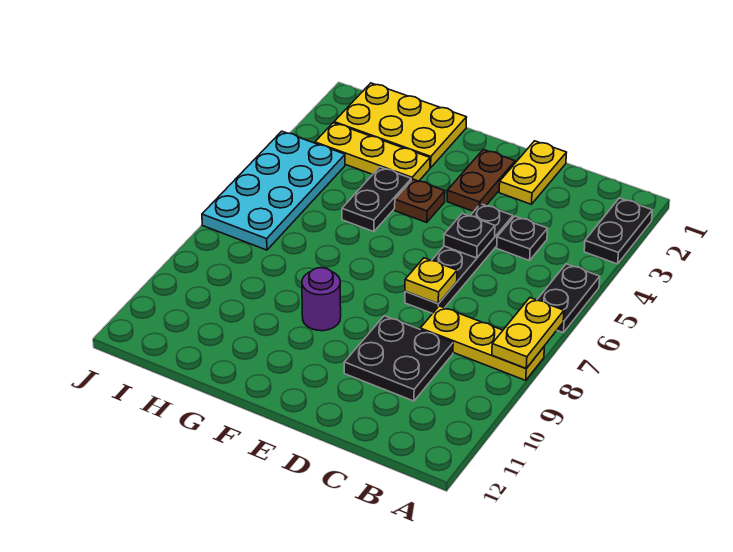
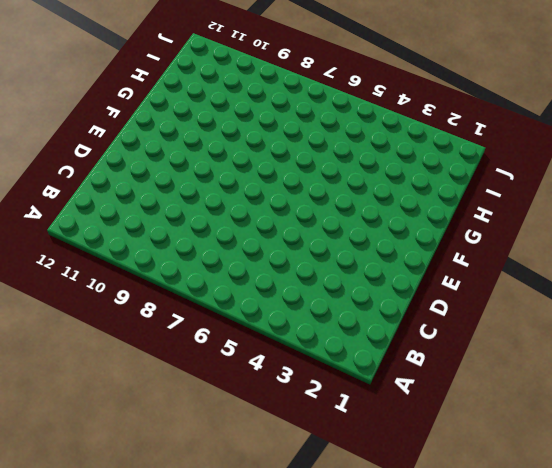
none -> black 1x2 plate [584,198,652,264]
none -> black 1x2 plate [537,264,600,333]
none -> yellow 1x3 plate [420,306,544,380]

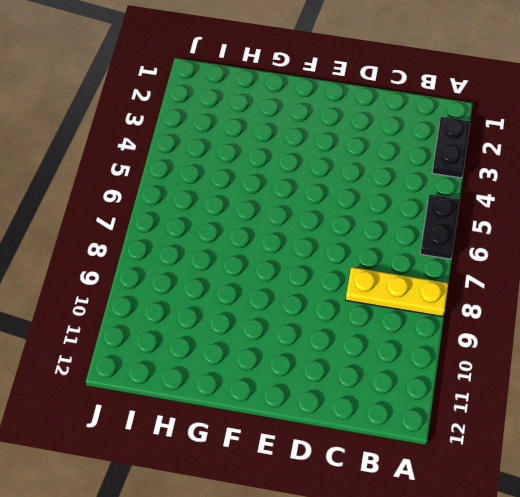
none -> black 1x1 plate [497,216,548,261]
none -> black 2x2 plate [344,316,453,401]
none -> yellow 1x2 plate [499,141,567,204]

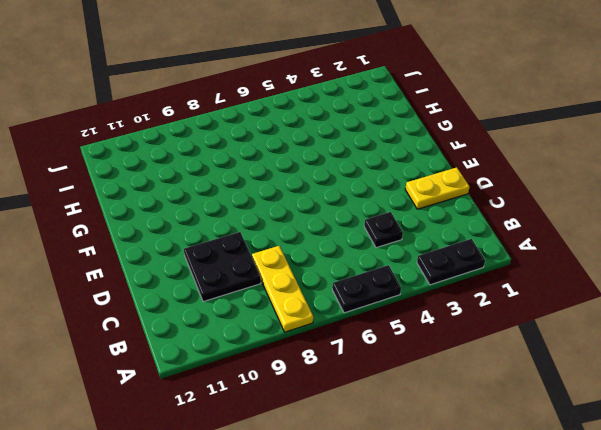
none -> black 1x4 plate [405,204,513,314]
none -> brown 1x2 plate [447,150,515,211]
none -> brown 1x1 plate [395,179,445,222]

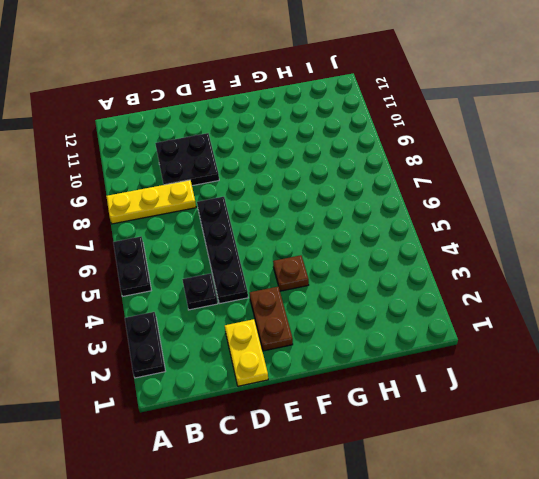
none -> purple 1x1 round brick [302,268,341,331]
none -> yellow 2x3 plate [334,83,467,168]
none -> yellow 1x3 plate [315,123,430,181]

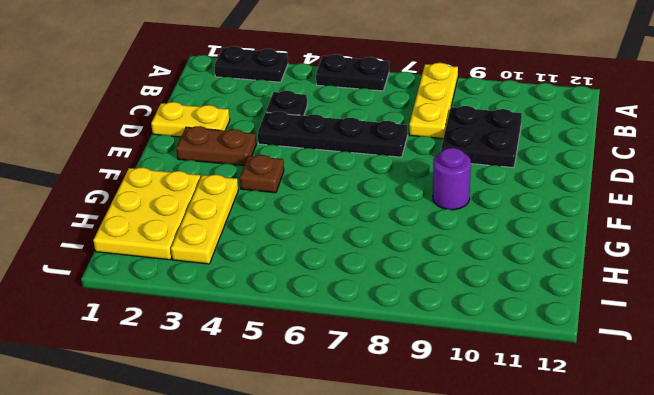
none -> black 1x2 plate [342,167,411,232]
none -> cyan 2x4 plate [202,131,345,250]
none -> yellow 1x2 plate [492,298,564,368]

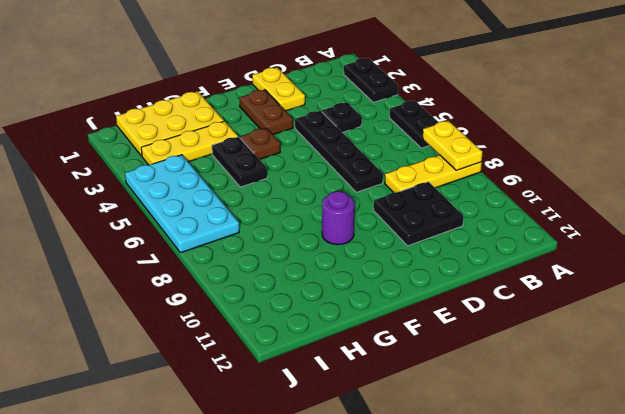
none -> black 1x1 plate [444,213,495,258]
none -> yellow 1x1 plate [405,258,457,304]

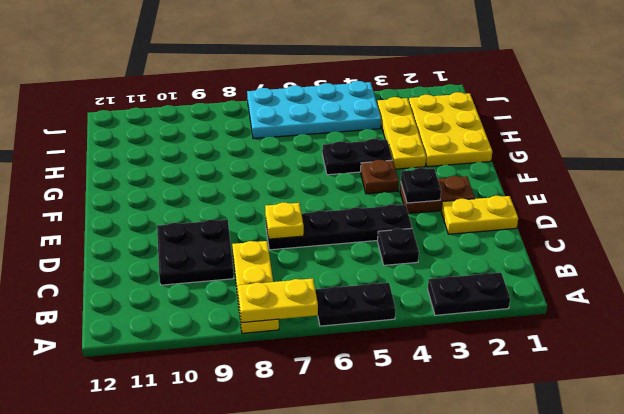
black 1x1 plate [401,168,441,203] -> black 1x1 plate moved to [444,213,495,258]
none -> purple 1x1 round brick [302,268,341,331]

